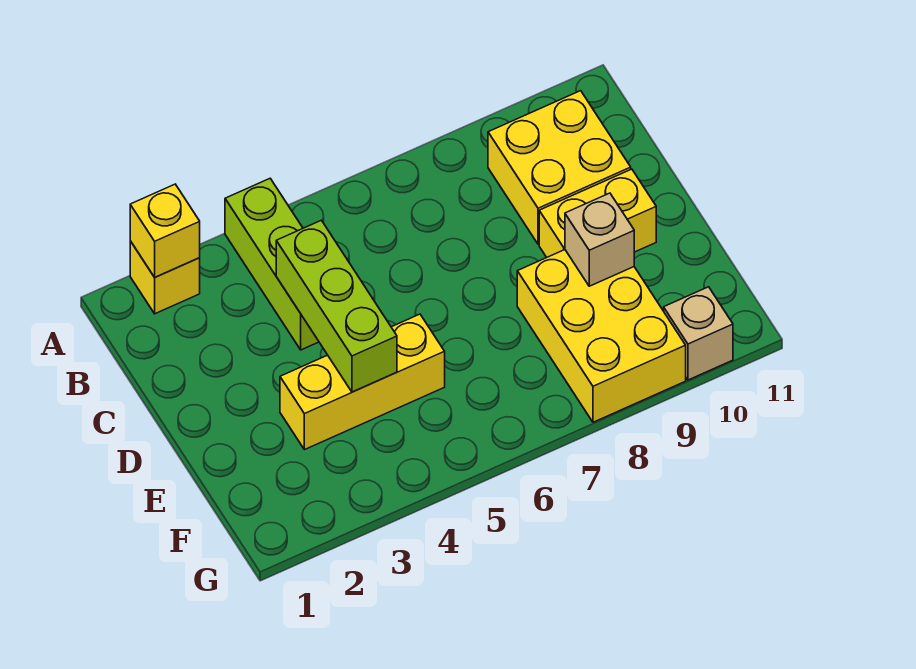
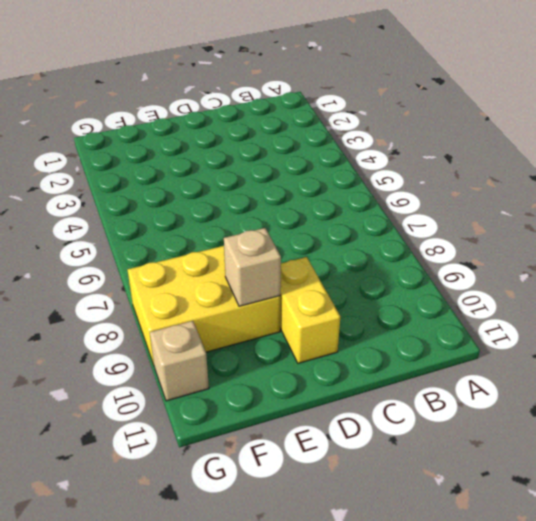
none -> yellow 1x1 brick [130,241,200,314]
none -> lime 1x3 brick [225,179,319,350]

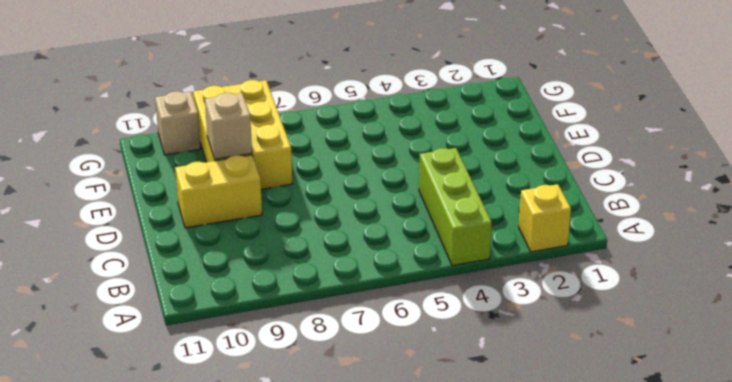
none -> yellow 2x2 brick [488,91,631,244]
none -> yellow 1x3 brick [280,314,445,450]

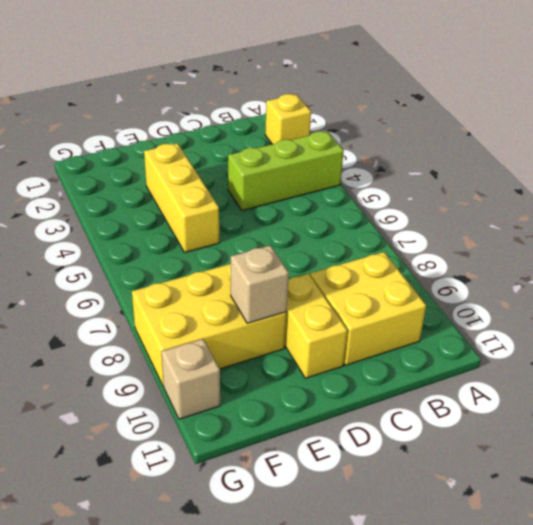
none -> yellow 1x1 brick [130,184,200,277]
none -> lime 1x3 brick [276,220,397,392]

